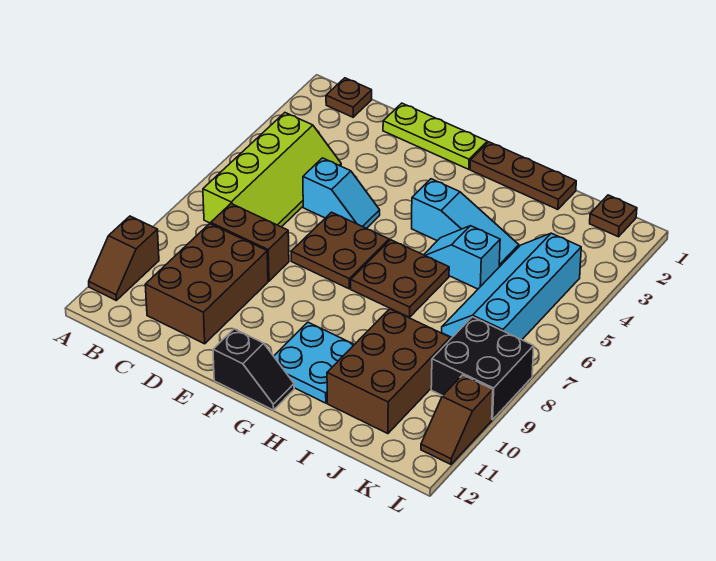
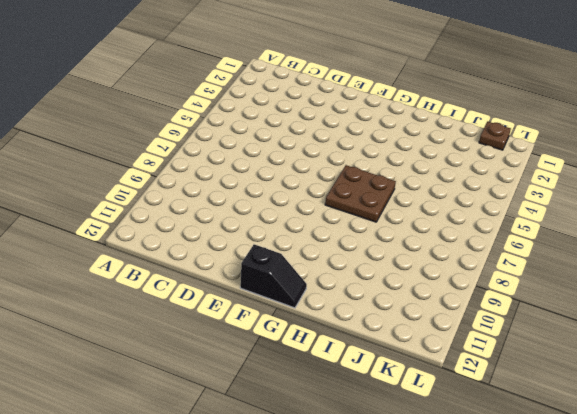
none -> brown 1x2 slope [89,216,159,300]
none -> brown 1x1 plate [326,78,372,117]
none -> lime 2x4 slope [203,113,341,227]

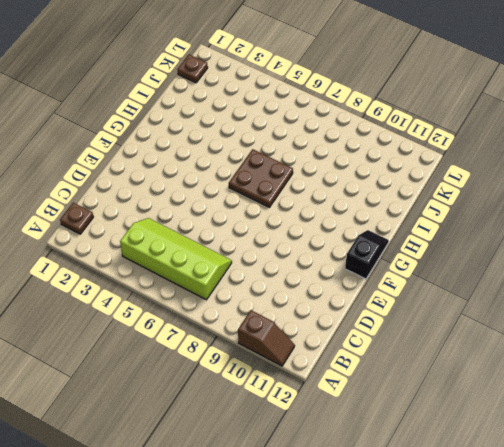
none -> brown 1x2 brick [211,204,289,281]
none -> brown 2x3 brick [145,224,268,344]
none -> lime 1x3 plate [383,103,487,169]

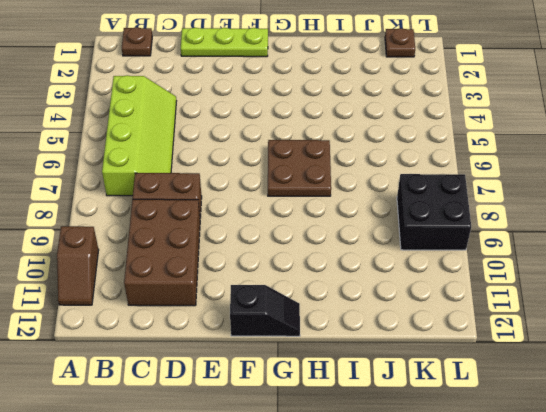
none -> cyan 1x2 slope [303,158,380,228]
none -> brown 2x2 plate [291,212,389,289]
none -> brown 1x3 plate [470,142,576,209]

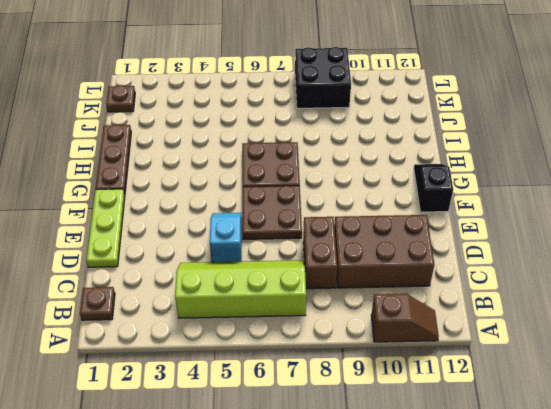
none -> cyan 1x3 slope [412,179,519,267]
none -> cyan 2x2 plate [274,322,354,403]
none -> cyan 1x2 slope [424,226,500,289]

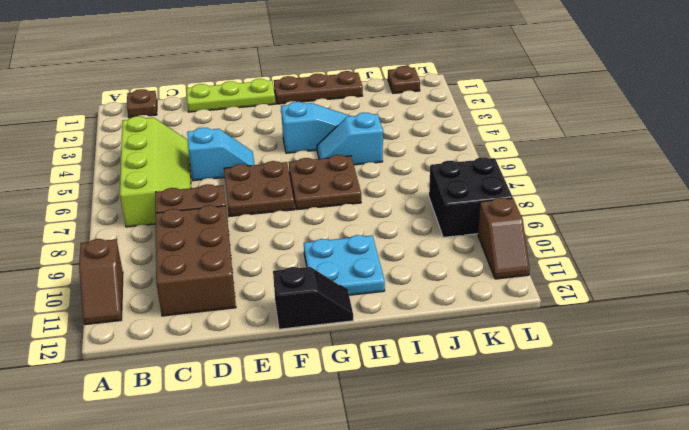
none -> brown 2x3 brick [327,309,450,434]
none -> cyan 2x4 slope [442,233,581,340]

